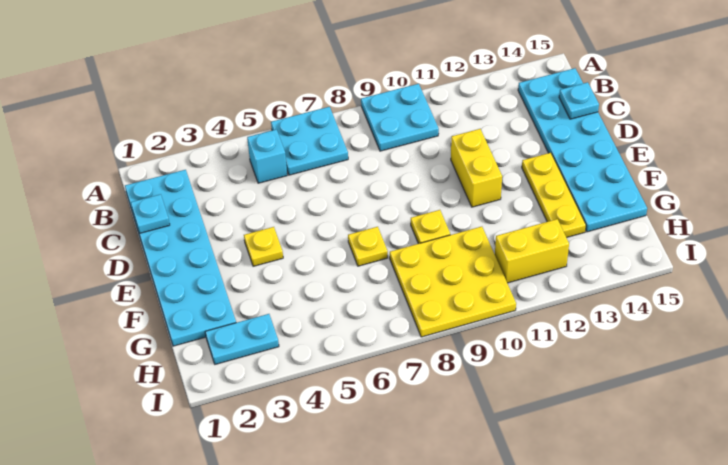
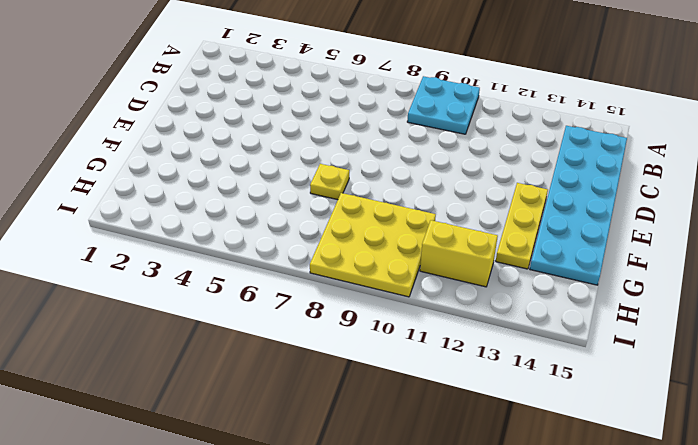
none -> cyan 2x2 plate [271,107,348,175]
none -> cyan 2x6 plate [125,170,236,346]
none -> cyan 1x1 brick [247,129,287,183]

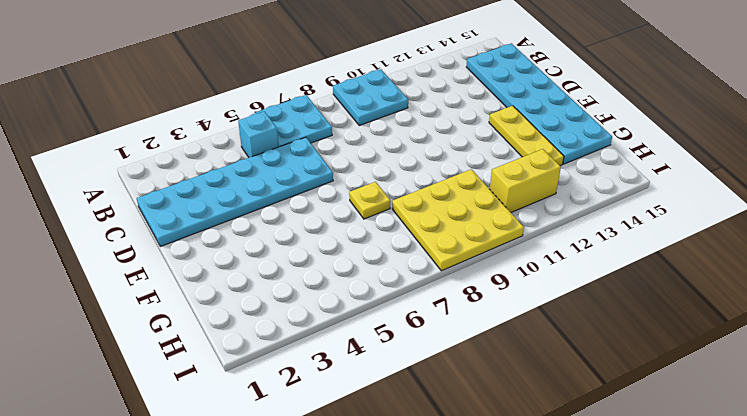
cyan 2x6 plate [137,137,333,246] -> cyan 2x6 plate turned to [125,170,236,346]
none -> yellow 1x2 brick [451,129,502,207]
none -> yellow 1x1 plate [244,227,283,266]
none -> yellow 1x1 plate [411,210,450,244]

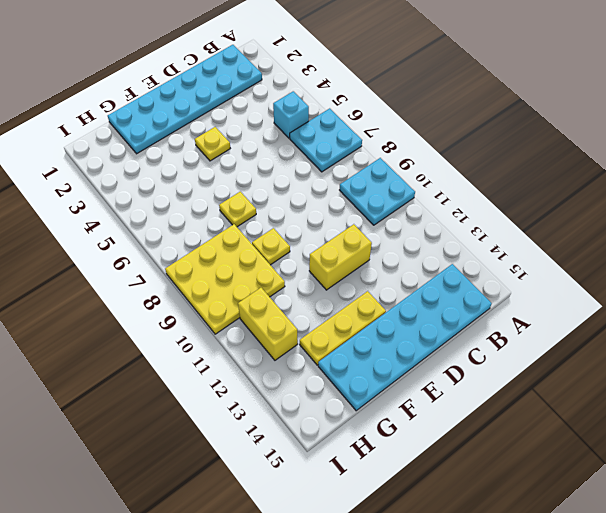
none -> cyan 1x2 plate [205,314,279,364]
none -> cyan 1x1 plate [131,194,170,234]
none -> cyan 1x1 plate [559,82,599,119]

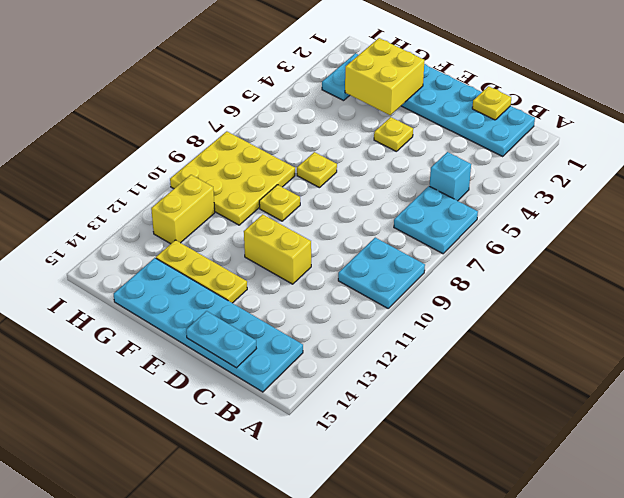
yellow 1x1 plate [472,86,511,120] -> cyan 1x1 plate [131,194,170,234]
cyan 1x2 plate [186,311,256,368] -> cyan 1x1 plate [559,82,599,119]
yellow 2x2 brick [345,38,425,115] -> none

